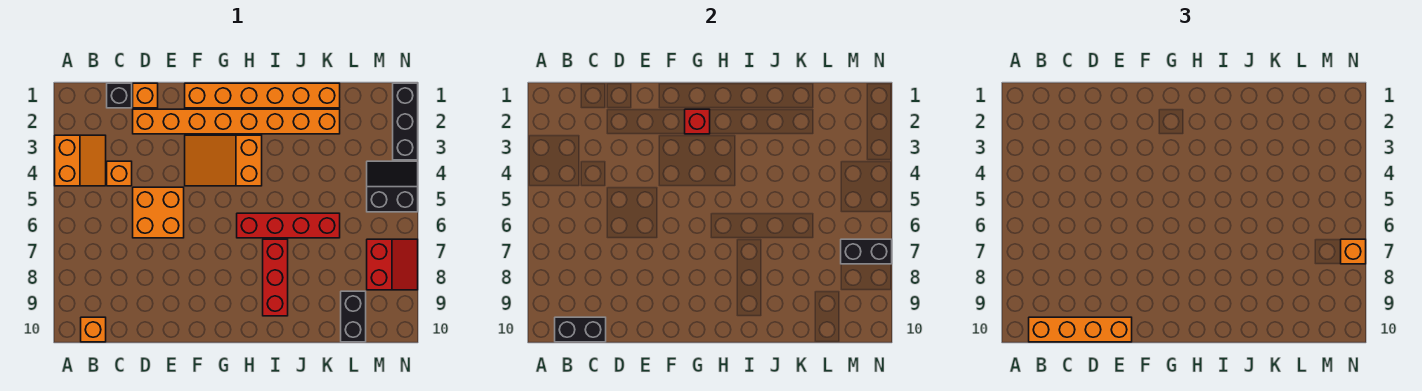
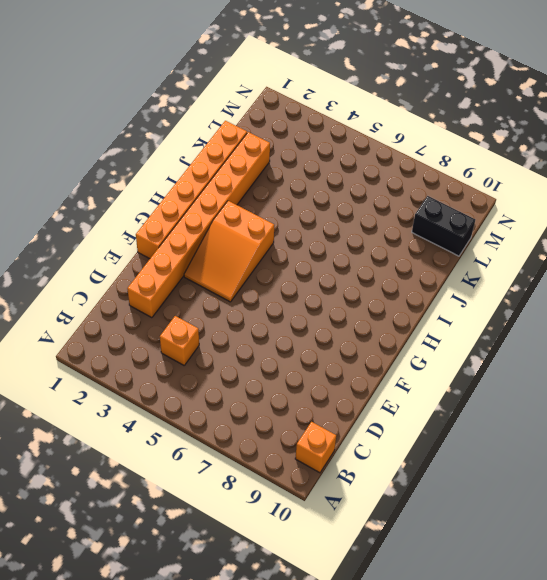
none -> orange 2x2 slope [55,135,106,186]
none -> black 1x1 brick [107,83,132,108]
none -> orange 1x1 brick [133,83,158,108]

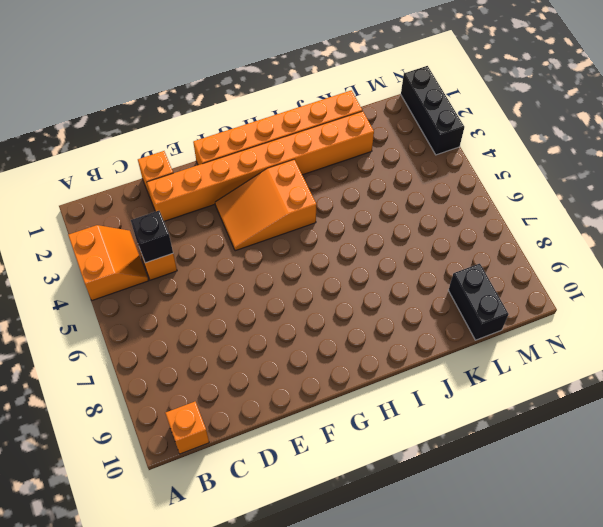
black 1x1 brick [131,211,173,263] -> black 1x1 brick moved to [107,83,132,108]
none -> orange 2x2 brick [133,187,184,238]
none -> red 1x4 brick [237,213,340,238]
none -> red 1x3 brick [263,239,288,316]

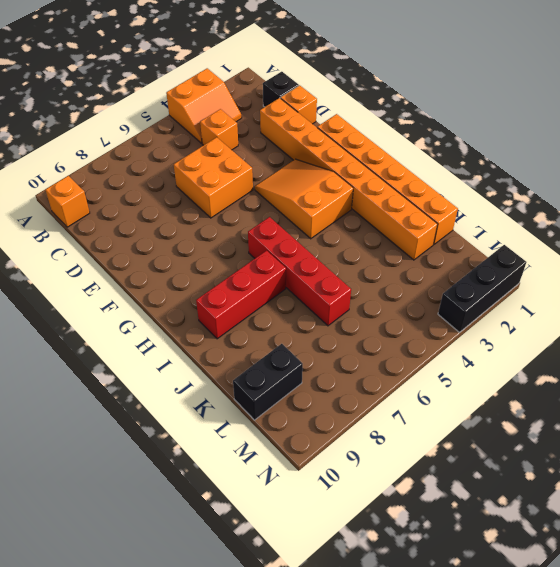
none -> black 2x2 slope [367,161,418,212]
none -> red 2x2 slope [367,239,418,290]
none -> black 1x2 brick [555,317,606,342]

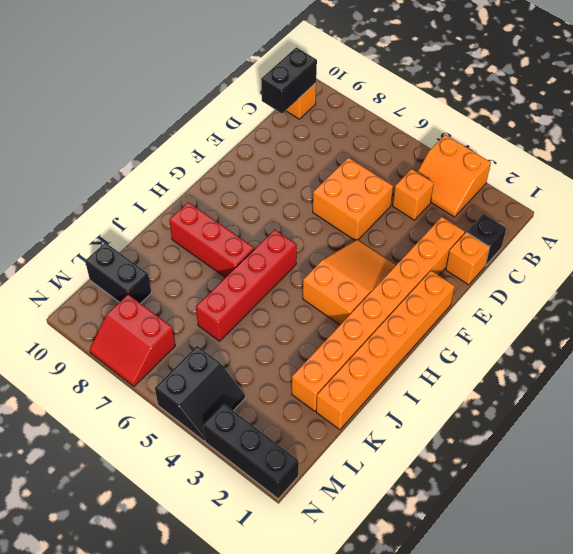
none -> red 1x1 brick [685,109,710,134]
none -> black 1x2 brick [841,239,892,264]
none -> orange 1x4 brick [1029,317,1132,342]

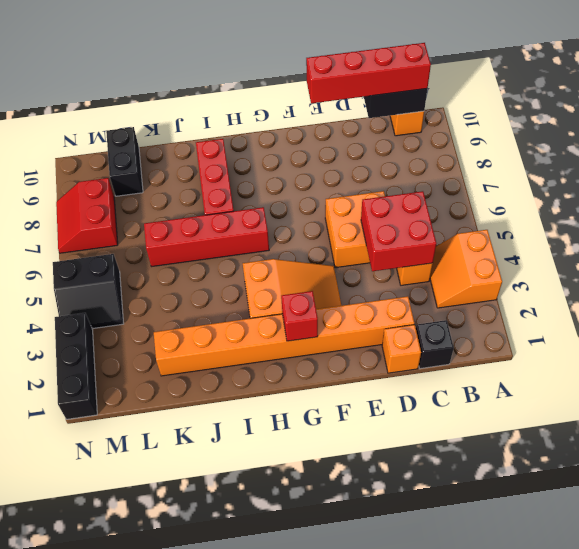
red 1x4 brick [306,43,431,103] -> orange 1x4 brick [1029,317,1132,342]
red 2x2 brick [361,191,436,271] -> none
none -> orange 1x6 brick [185,83,340,108]
none -> black 1x2 brick [841,239,892,264]
none -> orange 1x1 brick [1341,239,1366,264]

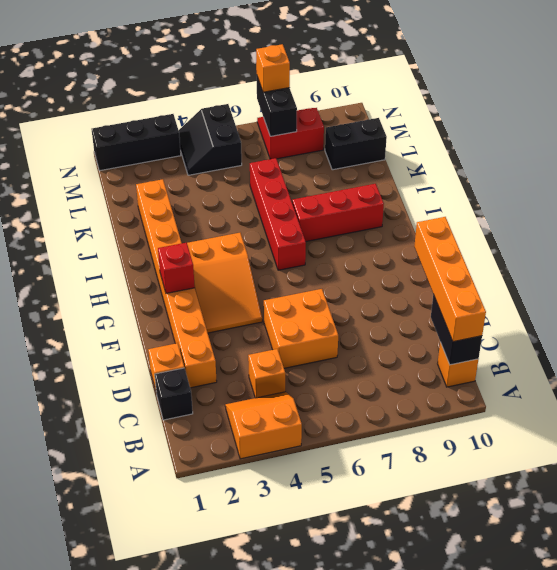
none -> orange 1x6 brick [185,83,340,108]

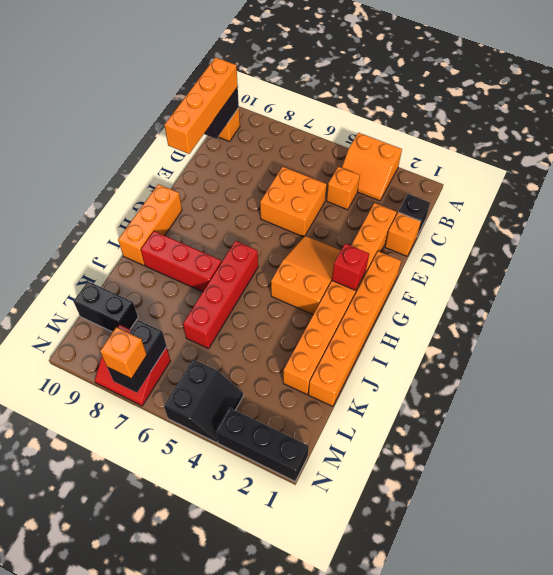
orange 1x3 brick [118,184,182,265] -> none

